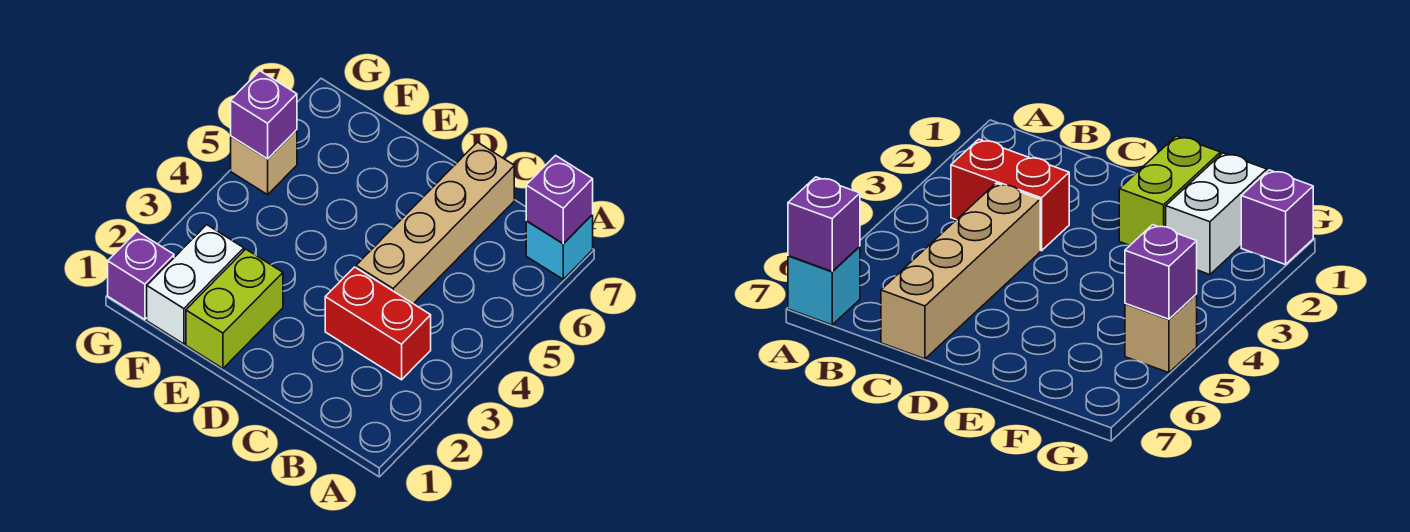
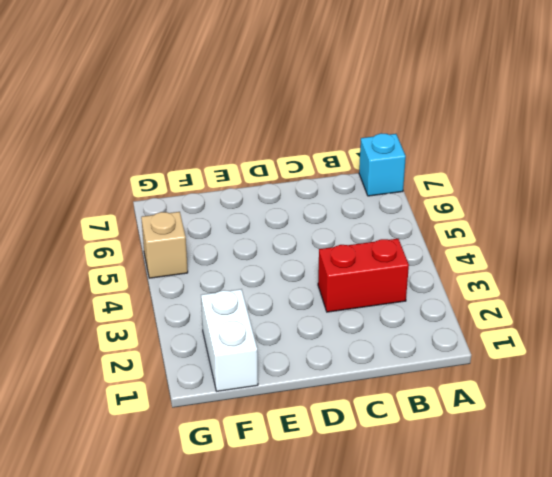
none -> tan 1x4 brick [356,142,514,304]
none -> lime 1x2 brick [186,249,283,368]

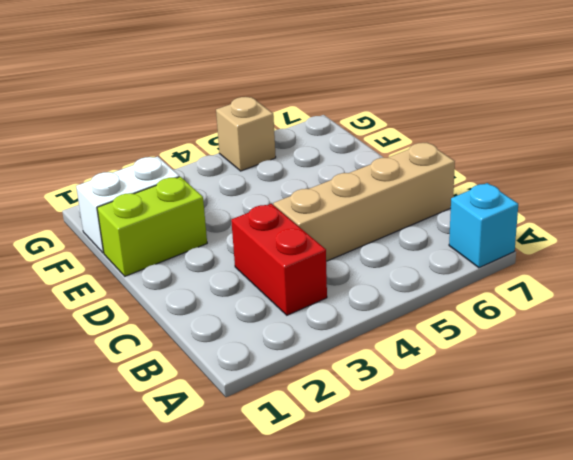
none -> purple 1x1 brick [108,232,174,319]
none -> purple 1x1 brick [526,156,593,244]

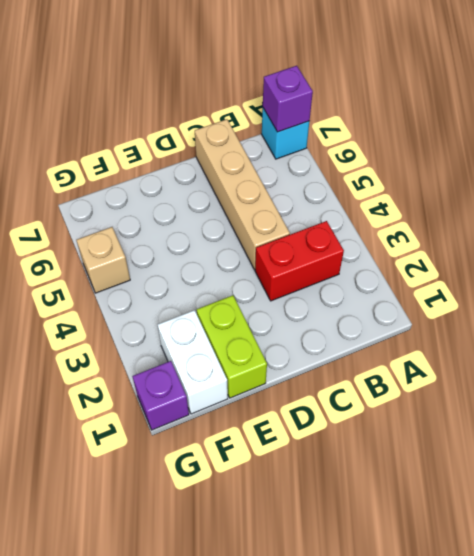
none -> purple 1x1 brick [231,71,297,159]

